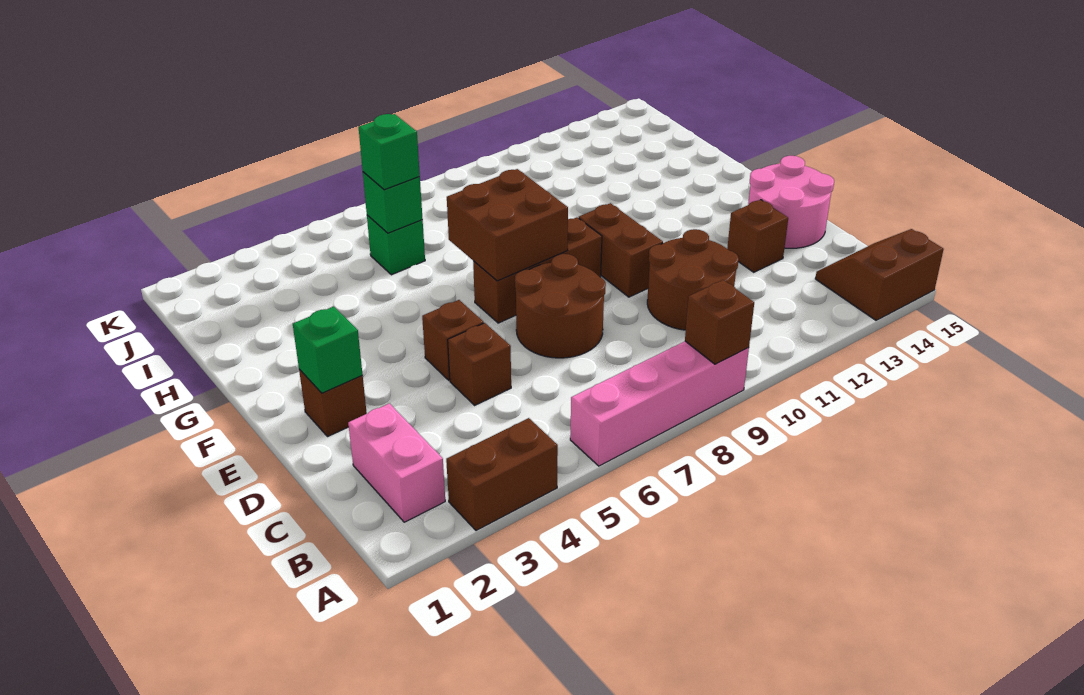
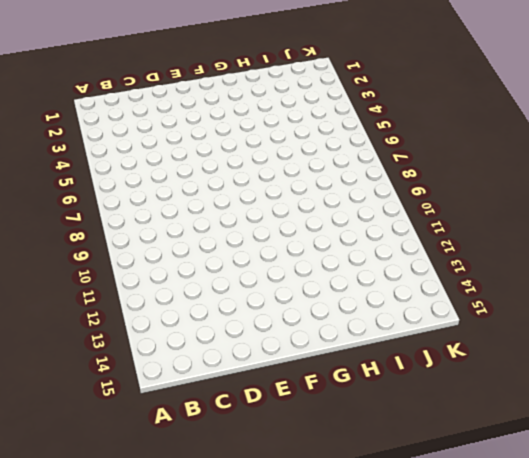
none -> brown 1x2 brick [446,418,558,531]
none -> pink 1x4 brick [570,341,749,466]
none -> brown 2x2 slope [815,229,944,320]

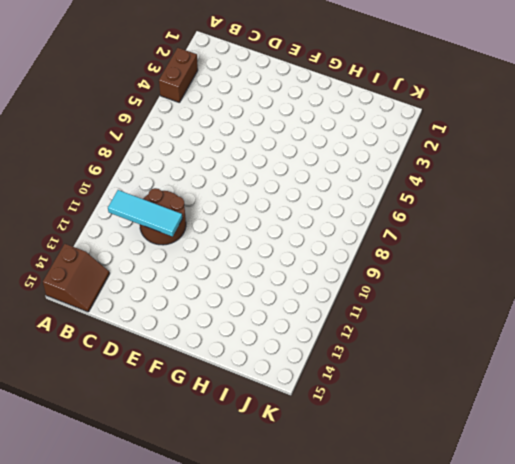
cyan 1x3 tile [108,190,182,237] -> none
none -> pink 1x4 brick [570,341,749,466]
none -> pink 1x2 brick [348,403,445,522]
none -> brown 1x1 brick [448,323,511,405]

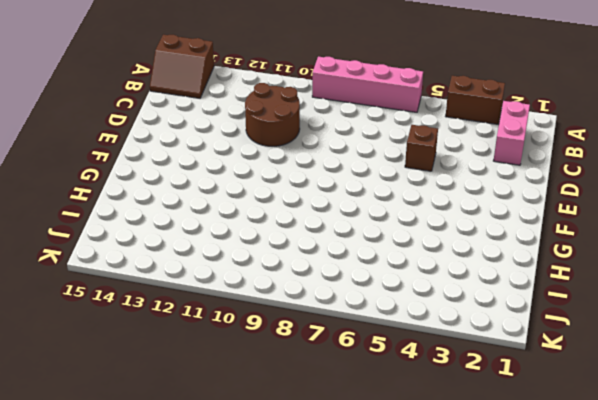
none -> brown 2x2 round brick [515,254,606,358]
none -> brown 1x1 brick [727,200,788,272]
none -> pink 2x2 round brick [748,156,834,248]

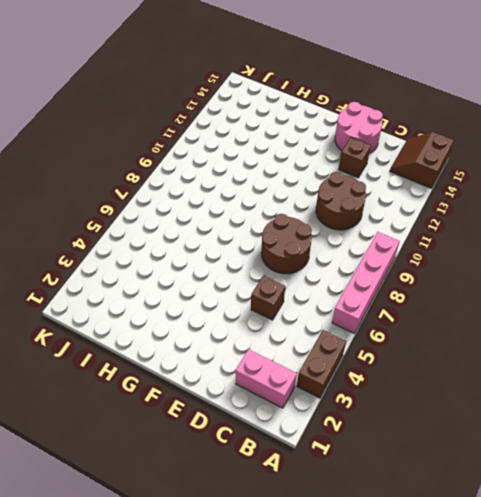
none -> brown 1x1 brick [299,369,367,437]
none -> brown 1x1 brick [422,300,484,380]
none -> brown 1x2 brick [579,203,663,297]

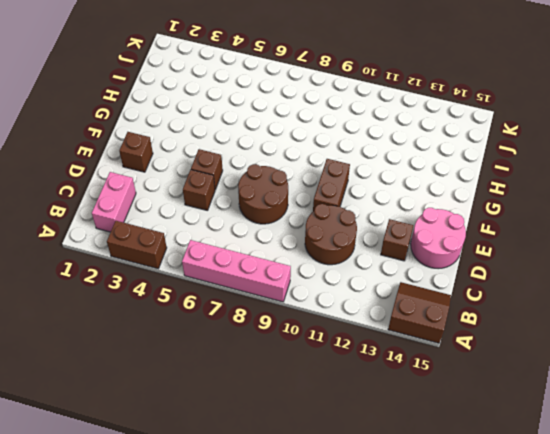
none -> brown 1x3 brick [473,217,602,323]
none -> green 1x1 brick [367,215,425,275]
none -> brown 1x1 brick [685,280,754,364]

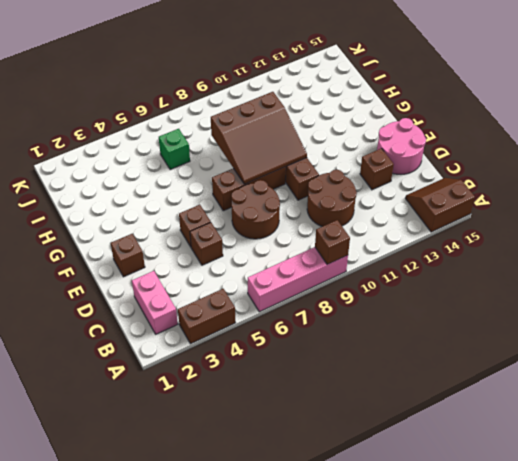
brown 3x3 slope [211,92,307,184] -> brown 2x2 brick [447,169,568,281]
none -> green 1x1 brick [293,307,363,393]
none -> green 1x1 brick [363,172,423,233]
none -> green 1x1 brick [359,114,420,190]

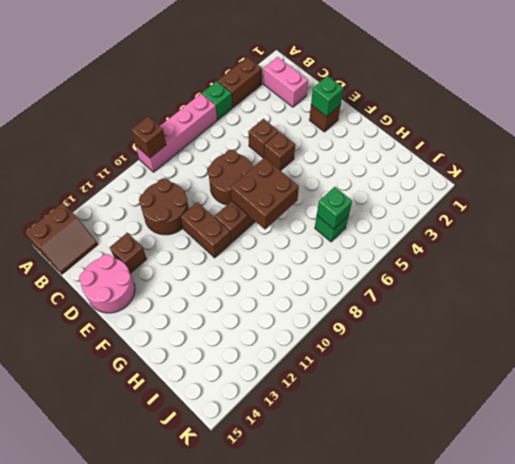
green 1x1 brick [202,81,232,120] -> green 1x1 brick moved to [359,114,420,190]

